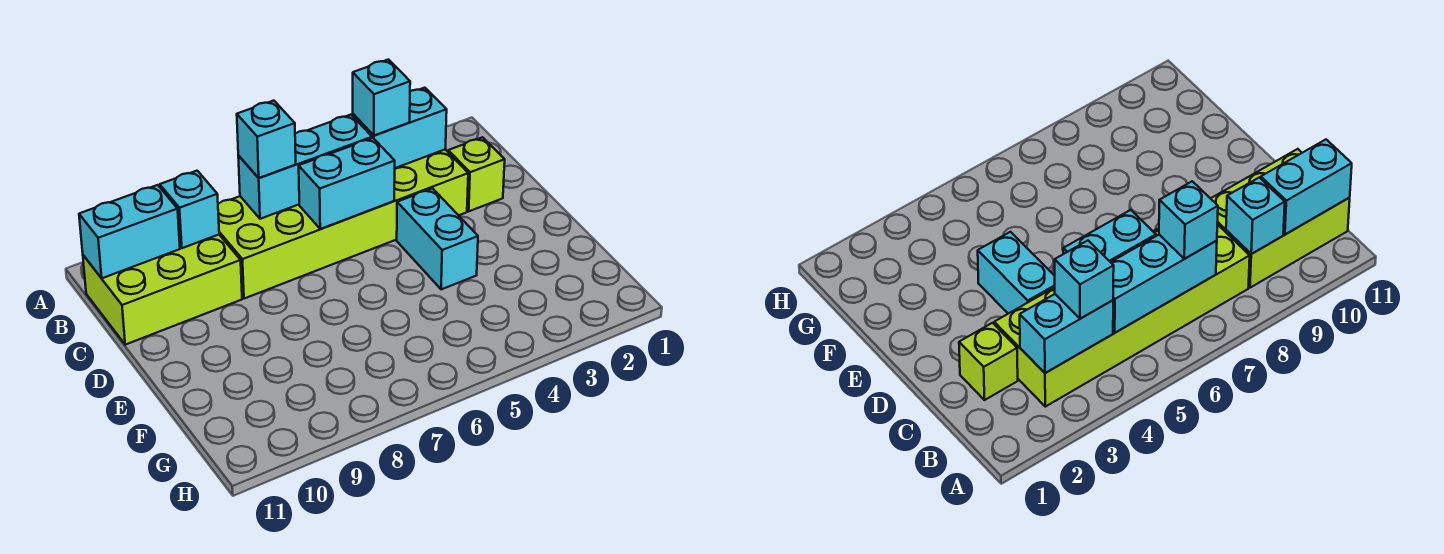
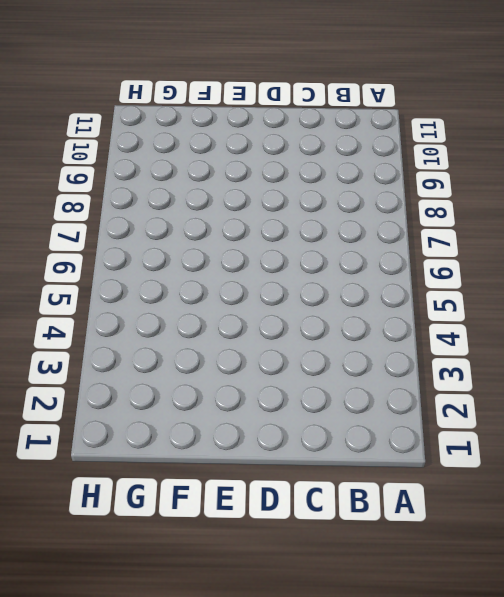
none -> lime 2x6 brick [218,150,468,299]
none -> lime 2x3 brick [83,235,242,345]

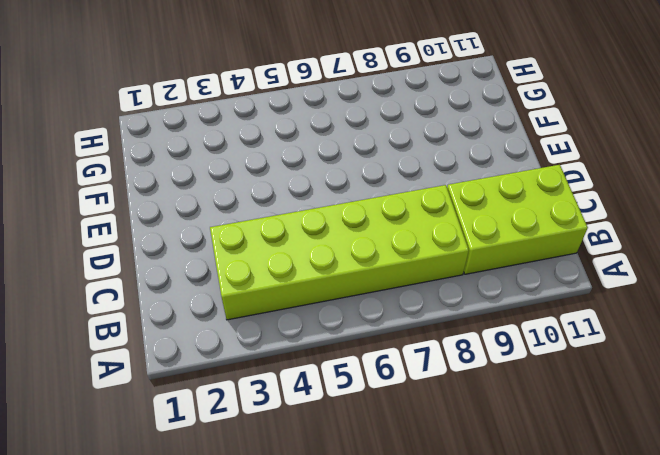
none -> lime 1x1 brick [448,137,505,211]
none -> cyan 1x2 brick [397,188,478,289]

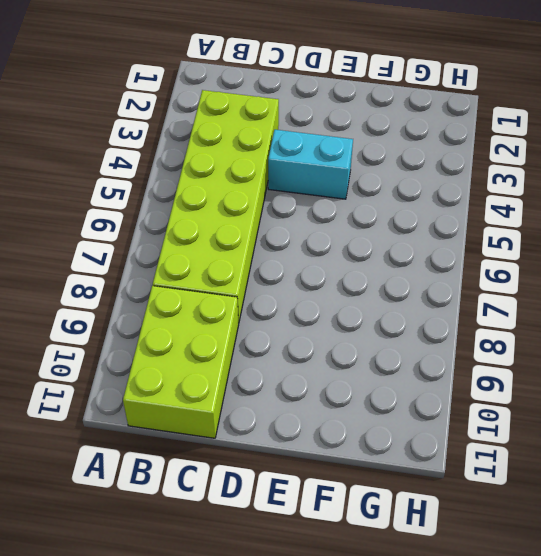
none -> lime 1x1 brick [448,137,505,211]
none -> cyan 1x2 brick [353,88,447,168]

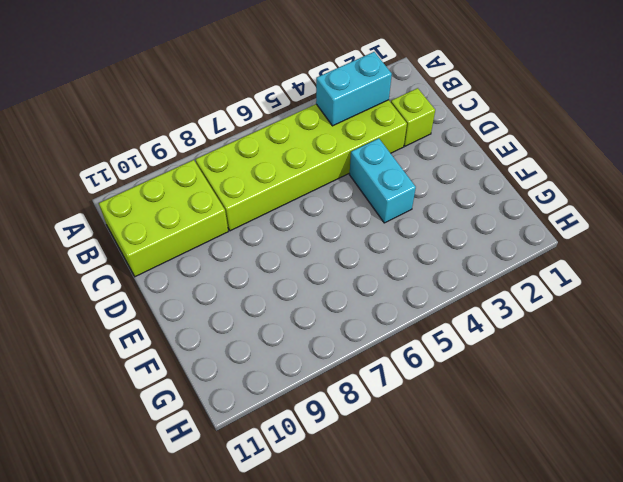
none -> cyan 1x3 brick [238,115,372,219]
none -> cyan 1x1 brick [160,171,219,248]

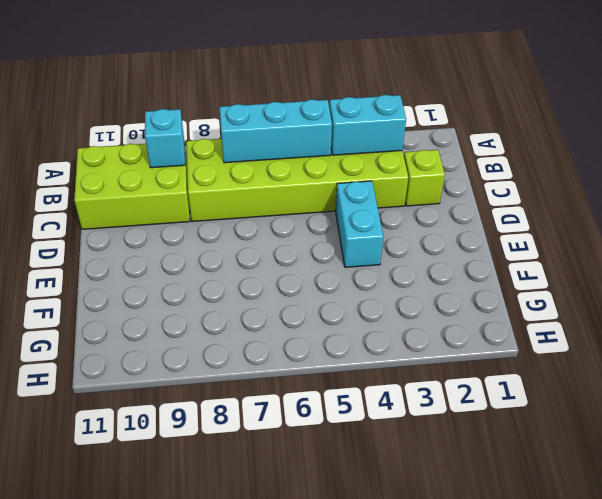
none -> cyan 1x2 brick [79,185,180,278]
none -> cyan 1x2 brick [299,138,395,229]

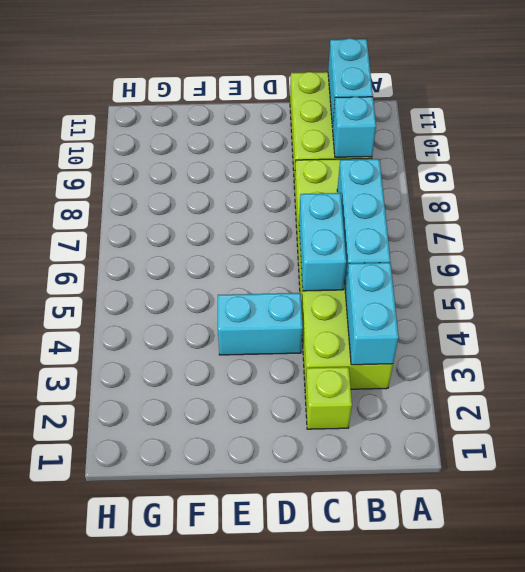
none -> cyan 1x1 brick [353,60,410,136]
none -> cyan 1x1 brick [237,101,296,178]

